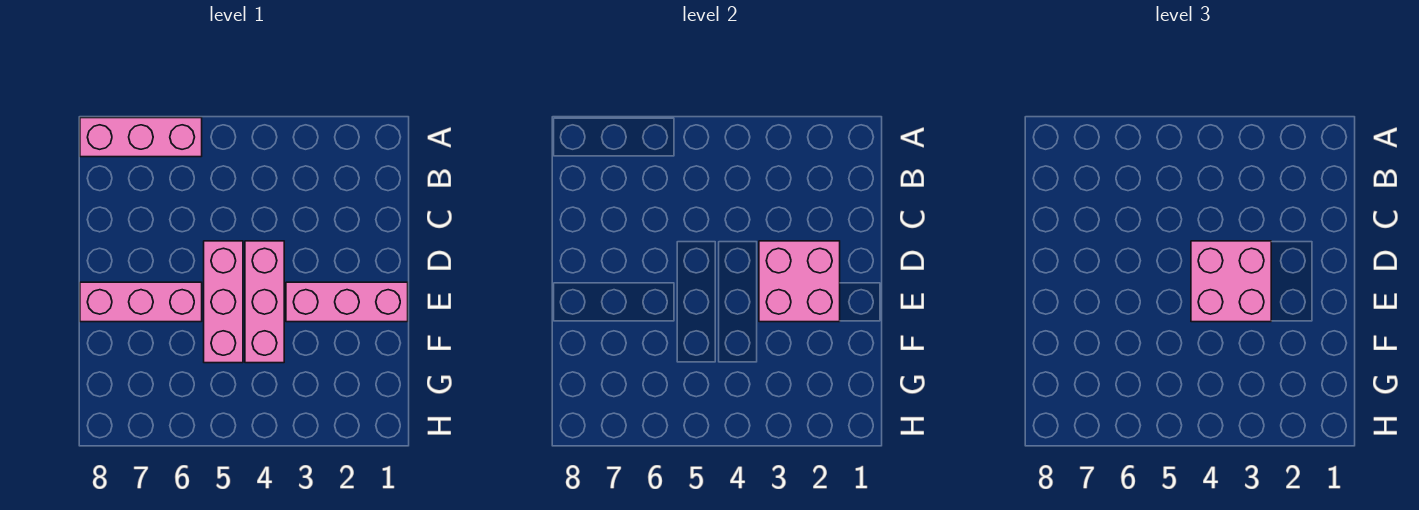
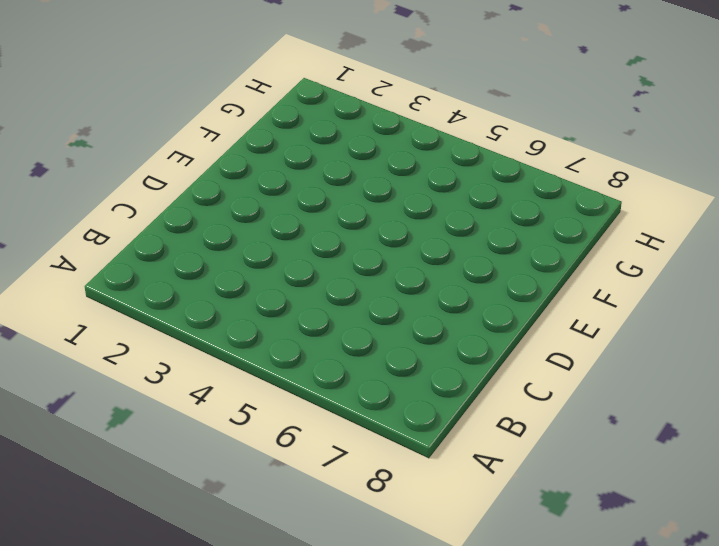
none -> pink 1x3 brick [80,118,202,157]
none -> pink 1x3 brick [245,241,284,363]

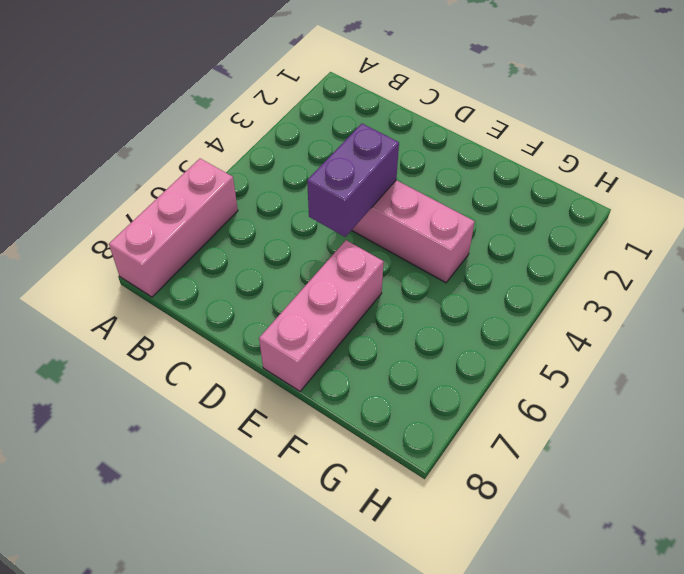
purple 1x2 brick [307,124,399,237] -> none
none -> pink 1x3 brick [204,241,243,363]
none -> pink 1x3 brick [286,282,408,322]

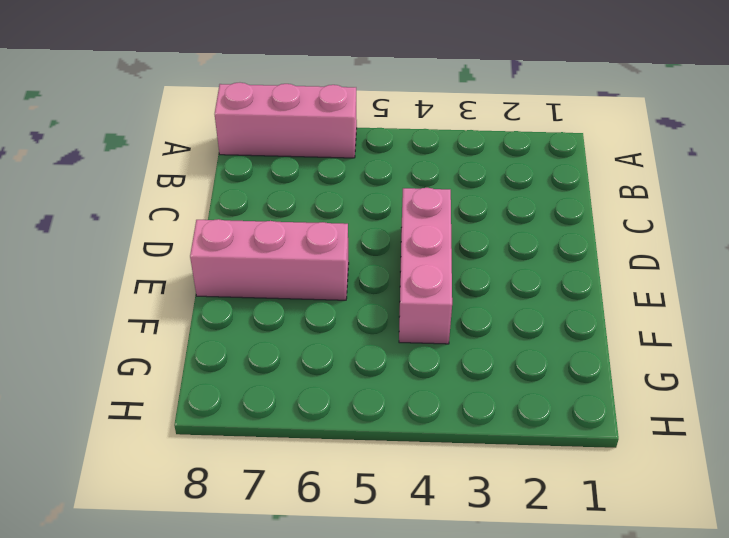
none -> pink 1x3 brick [204,241,243,363]
none -> pink 1x3 brick [286,282,408,322]

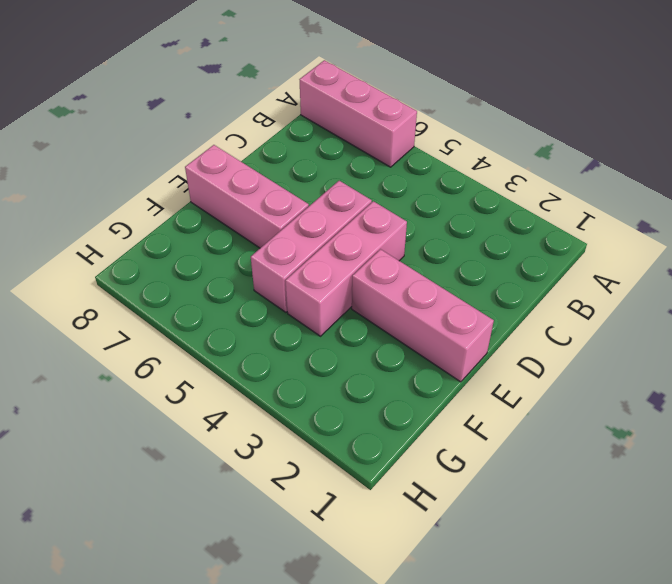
none -> pink 2x2 brick [759,241,840,322]
none -> pink 2x2 brick [1191,241,1271,322]

